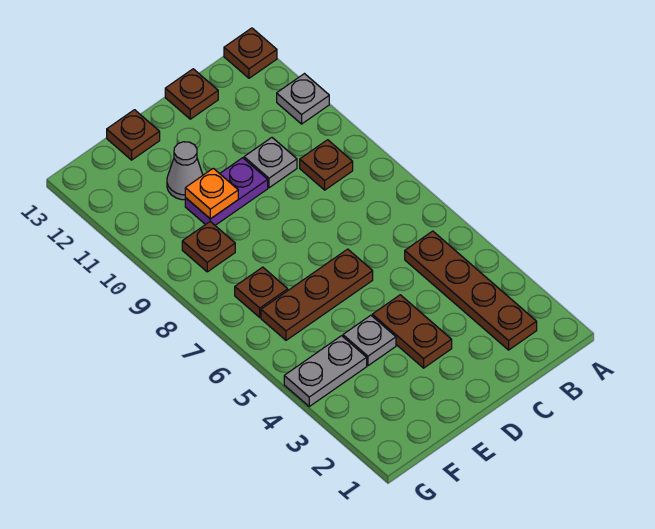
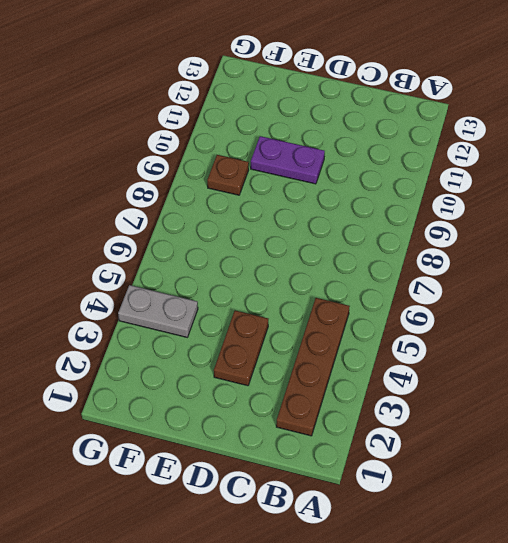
none -> grey 1x1 plate [277,74,329,124]
none -> brown 1x1 plate [224,28,277,78]
none -> brown 1x1 plate [300,140,353,190]

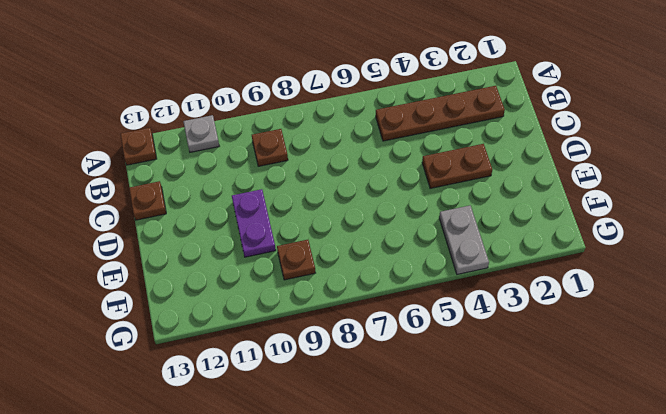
none -> grey 1x1 plate [244,138,297,188]
none -> brown 1x3 plate [261,249,373,340]
none -> grey 1x1 plate [343,315,396,366]

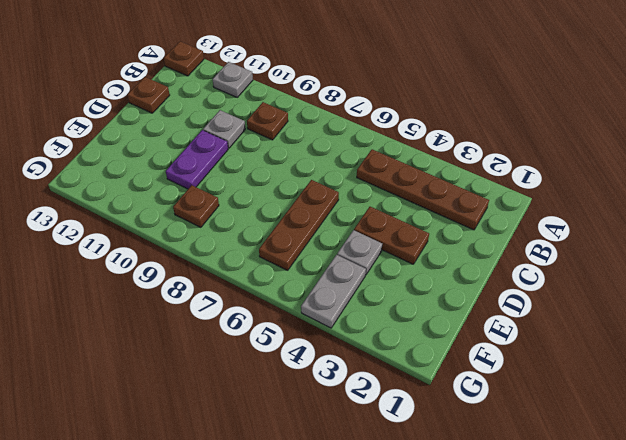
none -> grey 1x1 cone [167,142,203,200]
none -> brown 1x1 plate [107,110,160,160]
none -> brown 1x1 plate [235,267,288,317]

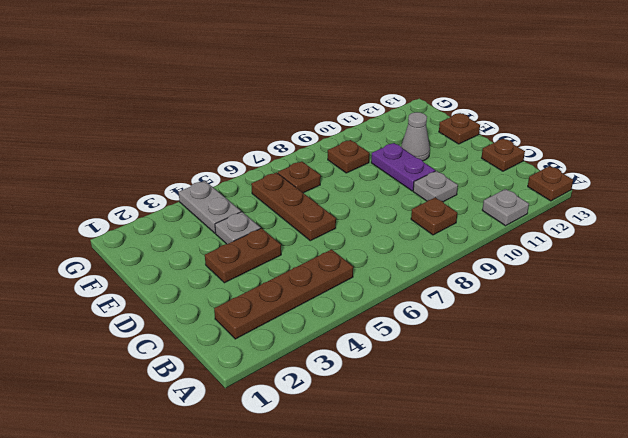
none -> orange 1x1 plate [185,168,238,219]

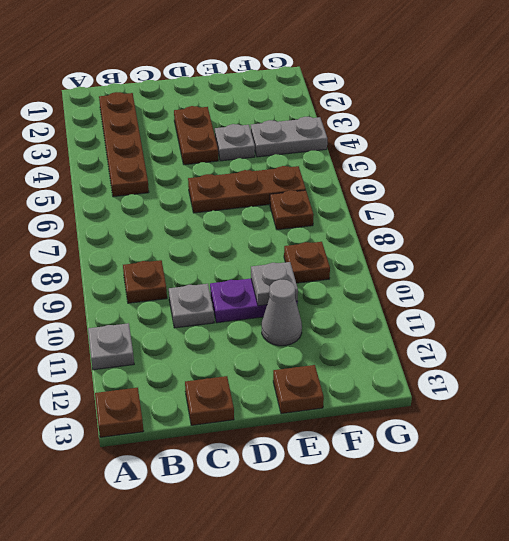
grey 1x1 plate [251,262,298,306] -> orange 1x1 plate [185,168,238,219]

